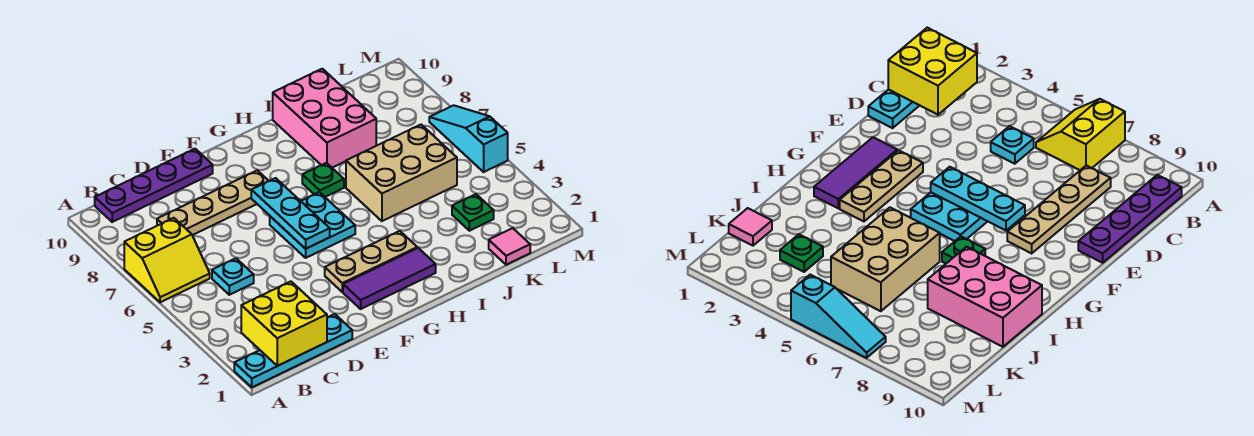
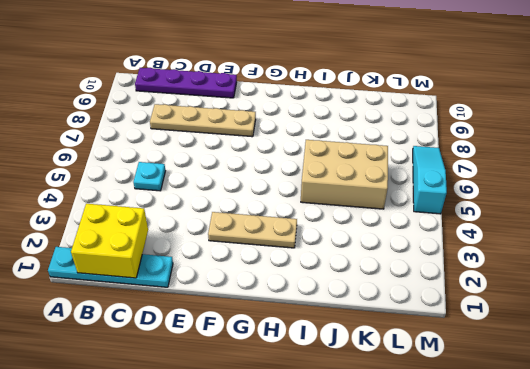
none -> yellow 2x2 slope [124,218,210,302]
none -> purple 1x3 tile [343,248,436,309]
none -> cyan 2x2 plate [270,192,355,258]

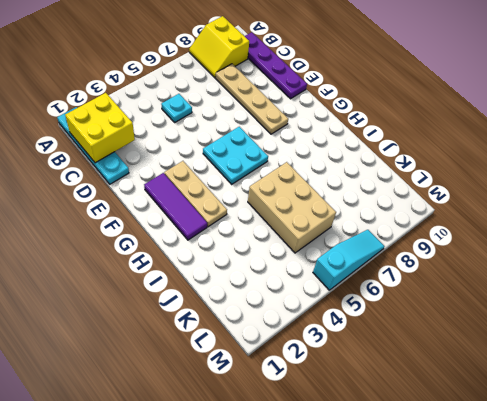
yellow 2x2 slope [189,16,249,78] -> yellow 2x2 slope moved to [124,218,210,302]
none -> green 1x1 plate [302,163,344,197]
none -> pink 2x3 brick [273,69,376,168]
none -> pink 1x1 tile [489,228,530,265]

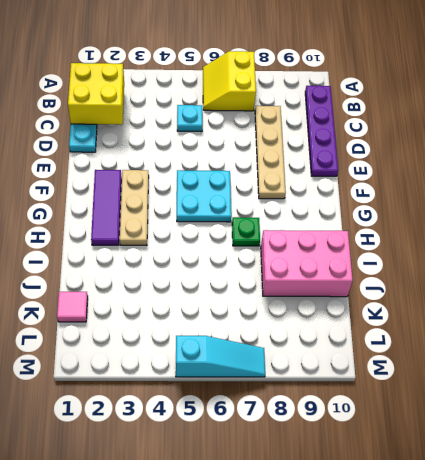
none -> tan 2x3 brick [346,125,457,221]
none -> green 1x1 plate [452,194,494,231]
none -> cyan 1x3 plate [251,178,330,249]

